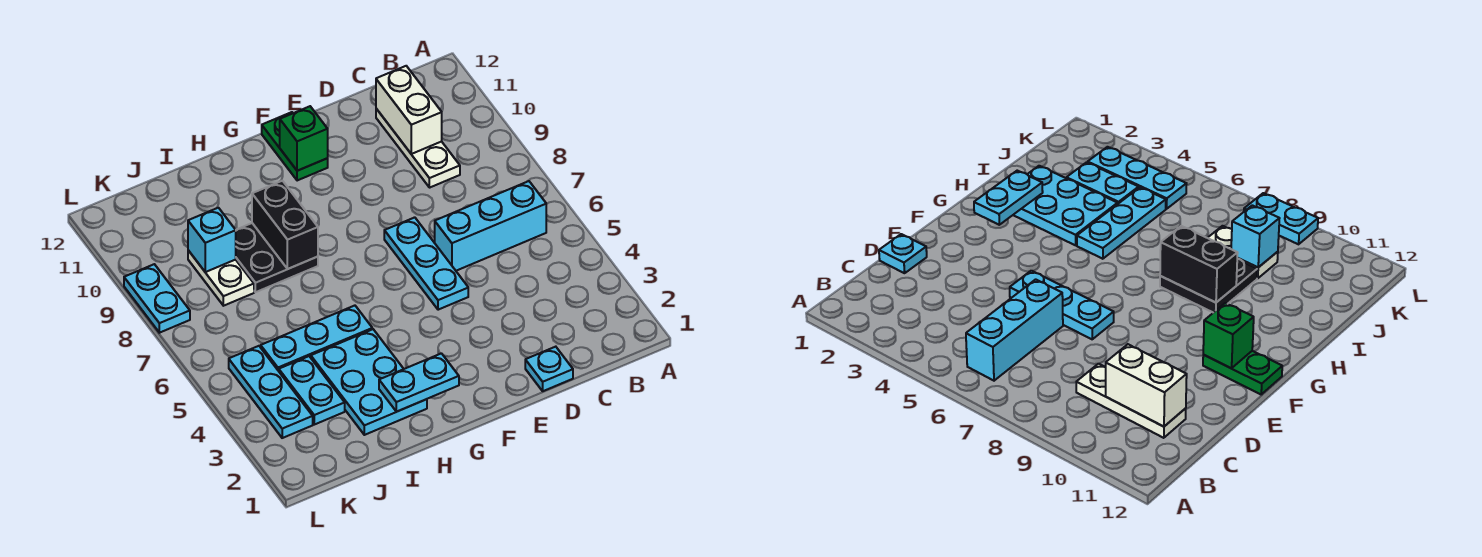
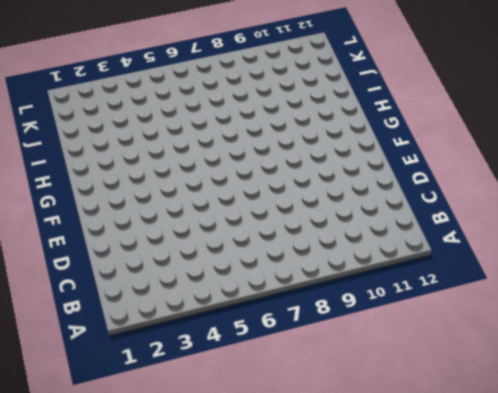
none -> cyan 1x3 brick [435,181,546,271]
none -> white 1x3 plate [376,109,460,188]
none -> cyan 1x1 plate [525,347,573,391]

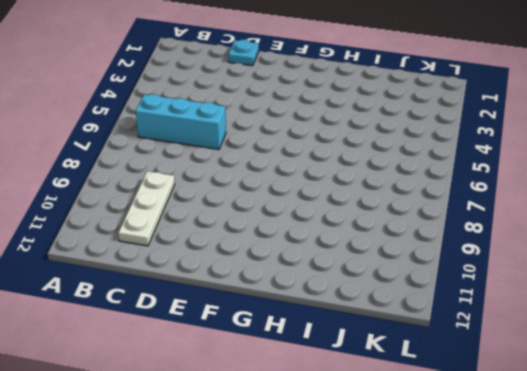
none -> cyan 1x3 plate [384,217,468,310]
none -> green 1x2 plate [262,112,328,181]
none -> cyan 2x3 plate [311,329,427,435]

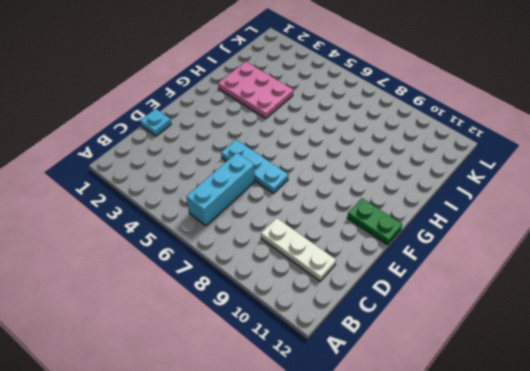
pink 2x3 plate [218,62,293,119] -> cyan 2x3 plate [311,329,427,435]
none -> cyan 1x3 plate [261,306,372,371]
none -> black 2x2 plate [236,223,318,292]
none -> cyan 1x2 plate [279,356,345,425]

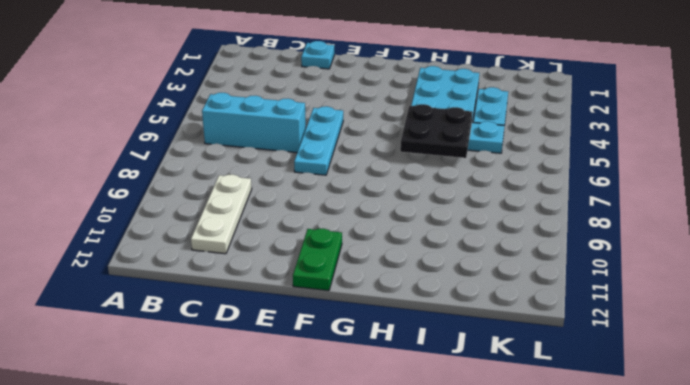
black 2x2 plate [400,104,473,158] -> black 2x2 plate moved to [236,223,318,292]
none -> white 1x2 plate [188,250,254,306]
none -> cyan 1x3 plate [229,346,313,438]
none -> cyan 1x2 plate [124,264,190,333]

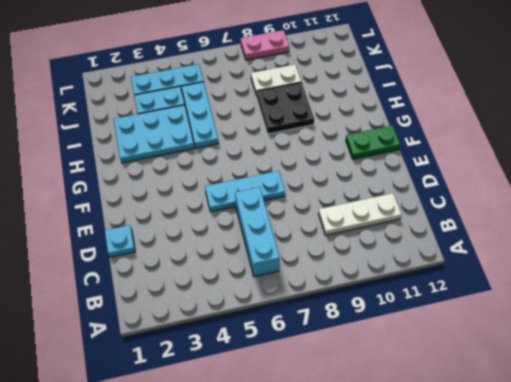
pink 1x2 plate [241,30,289,60] -> cyan 1x2 plate [124,264,190,333]
none -> white 1x2 brick [376,66,442,154]
none -> green 1x1 brick [280,106,328,171]
none -> cyan 1x2 plate [379,353,459,412]

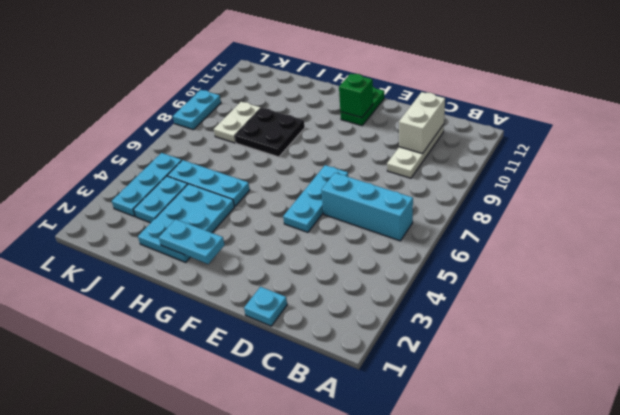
none -> black 1x2 brick [252,181,318,269]
none -> cyan 1x1 brick [188,208,236,272]

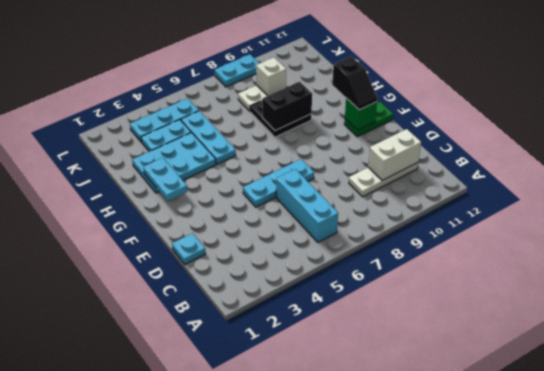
black 1x2 slope [332,56,377,110] -> none
white 1x1 brick [256,57,286,96] -> cyan 1x1 brick [188,208,236,272]

